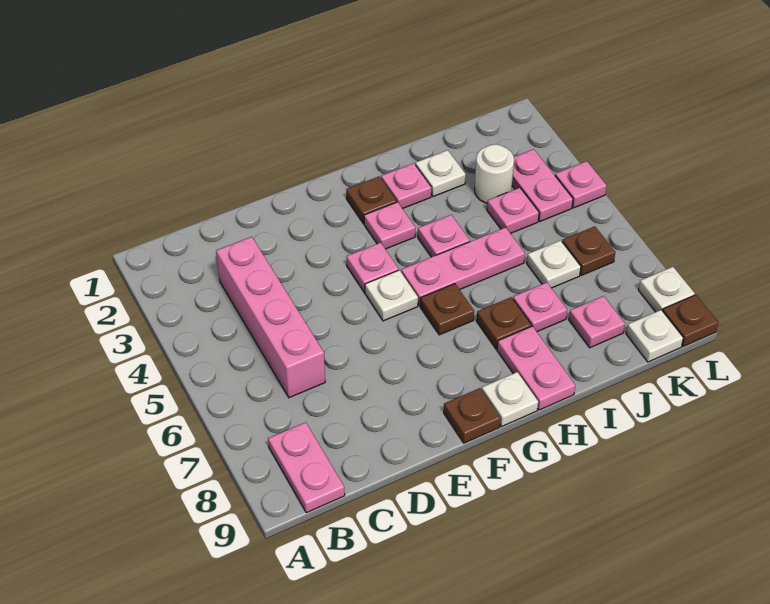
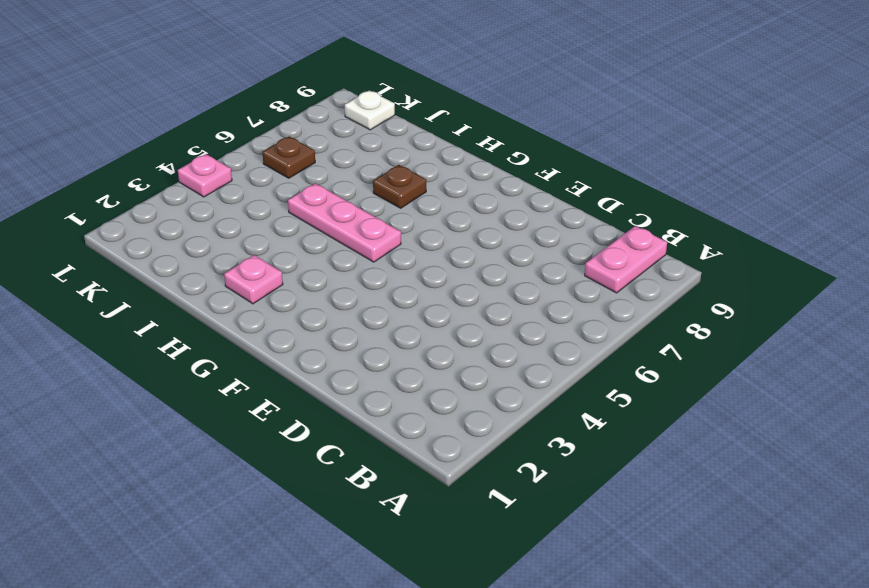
none -> pink 1x4 brick [216,237,325,398]
none -> pink 1x1 plate [346,243,399,292]
none -> white 1x1 plate [365,270,418,321]

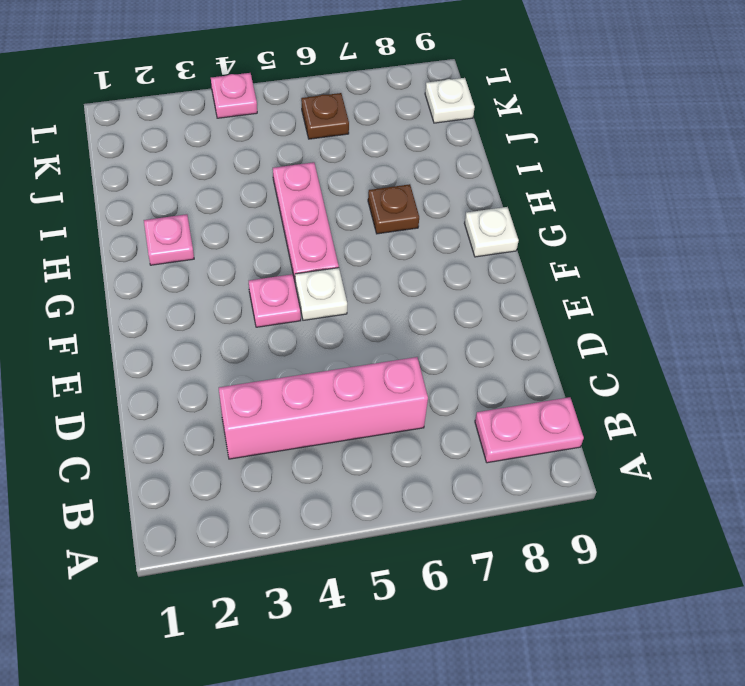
none -> brown 1x1 plate [444,388,501,443]
none -> brown 1x1 plate [346,176,397,224]
none -> pink 1x1 plate [364,202,415,249]

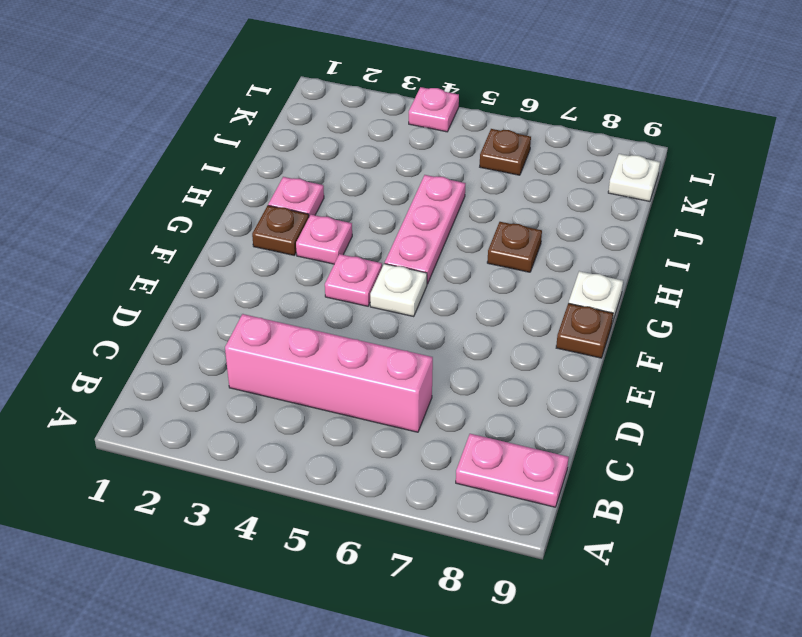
none -> brown 1x1 plate [420,284,474,335]
none -> pink 1x1 plate [418,215,470,257]
none -> pink 1x2 plate [497,326,575,410]

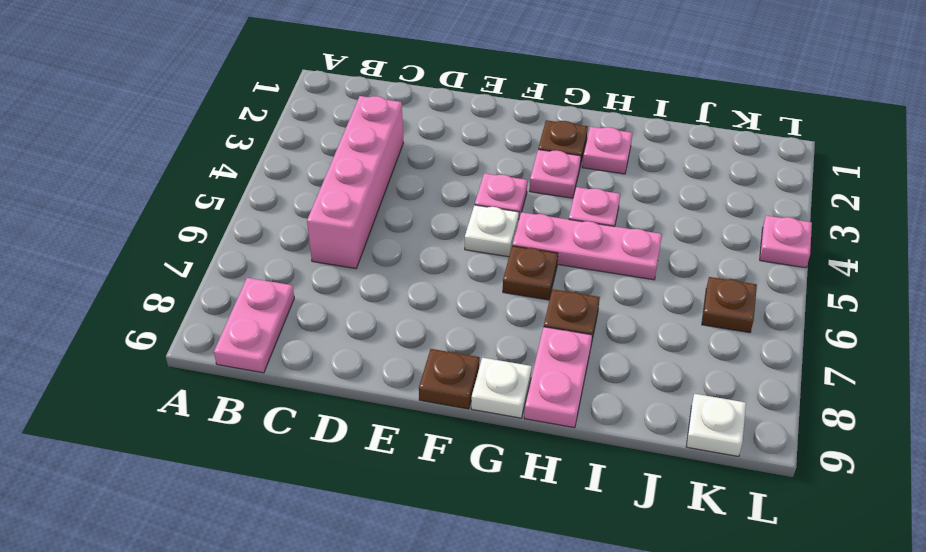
none -> white 1x1 plate [415,150,466,197]
none -> pink 1x1 plate [513,282,567,332]
none -> white 1x1 round brick [474,144,514,203]

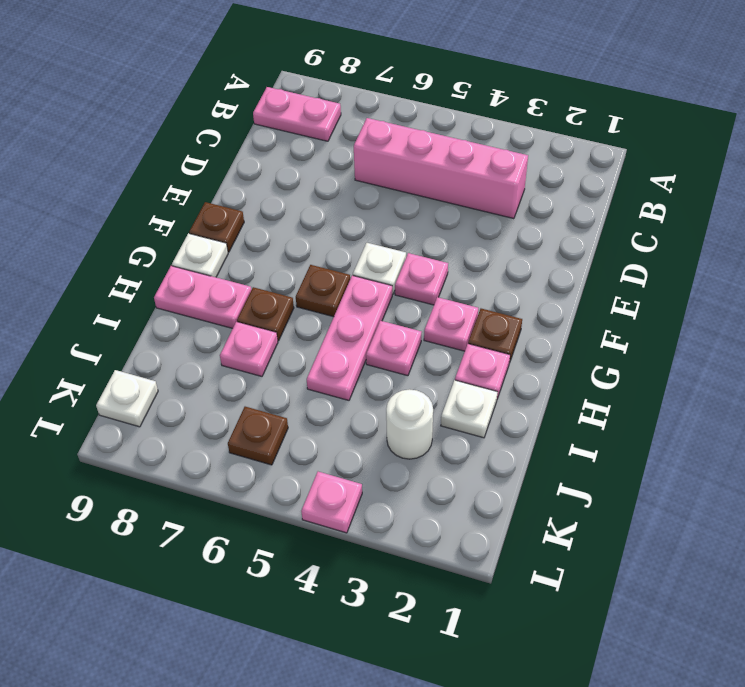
none -> pink 1x1 plate [487,188,539,234]
none -> white 1x1 plate [527,240,581,288]
none -> pink 1x1 plate [569,296,625,348]

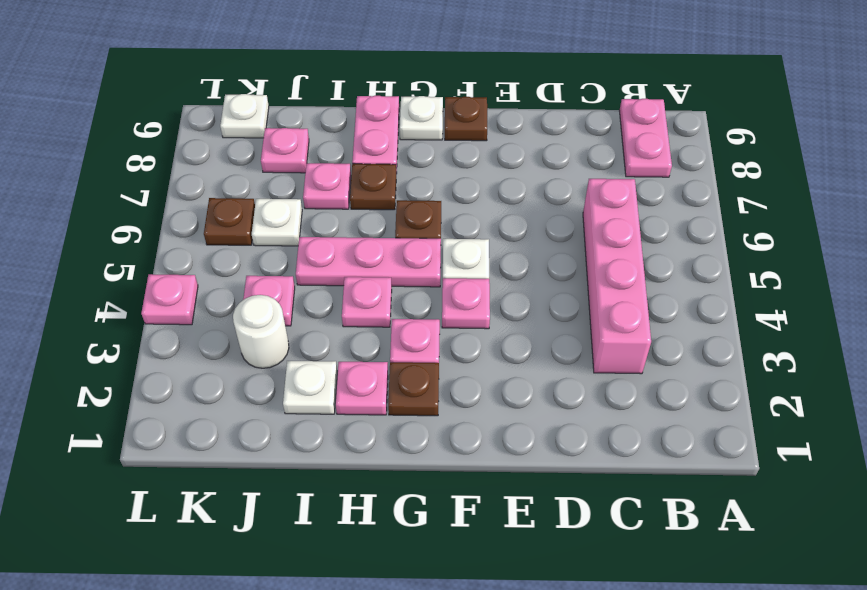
none -> pink 1x2 plate [512,149,573,221]
none -> white 1x1 plate [639,267,695,312]
none -> brown 1x1 plate [663,295,718,346]

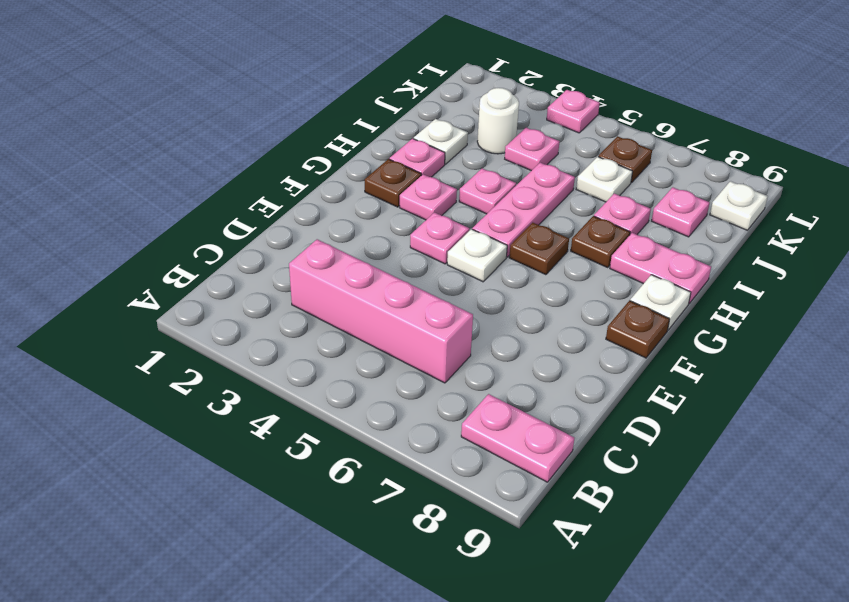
none -> pink 1x2 plate [512,149,573,221]
none -> white 1x1 plate [639,267,695,312]
none -> brown 1x1 plate [663,295,718,346]

